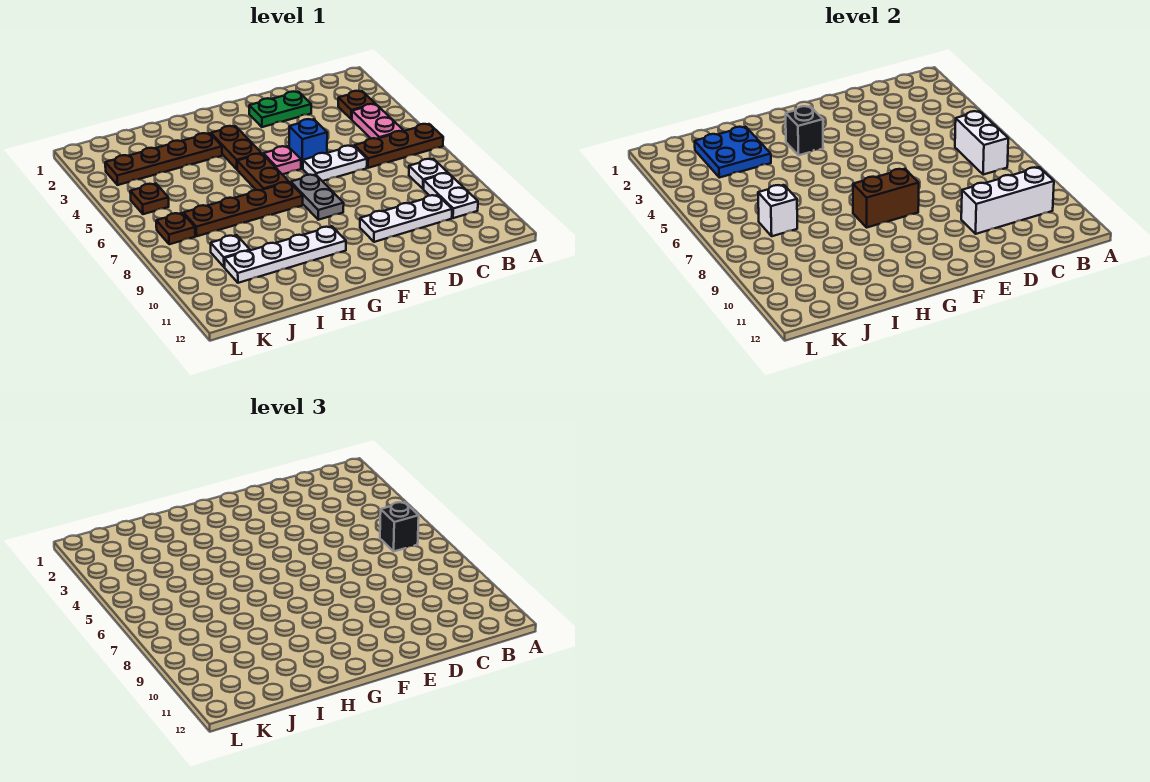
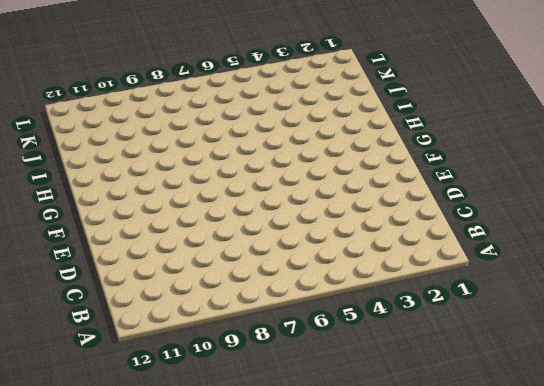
none -> brown 1x3 plate [355,124,443,168]
none -> brown 1x1 plate [338,91,375,119]
none -> pink 1x2 plate [352,104,404,139]

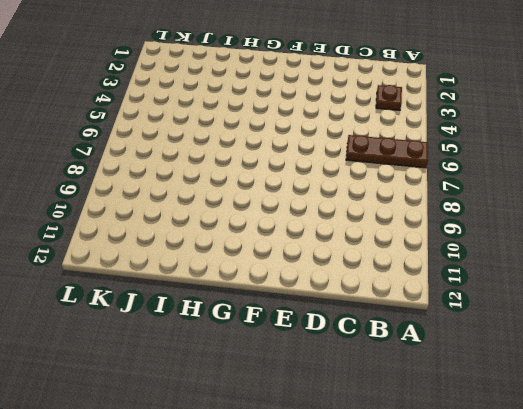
none -> pink 1x2 plate [352,104,404,139]
none -> white 1x1 plate [409,159,448,189]
none -> white 1x2 plate [424,173,478,218]

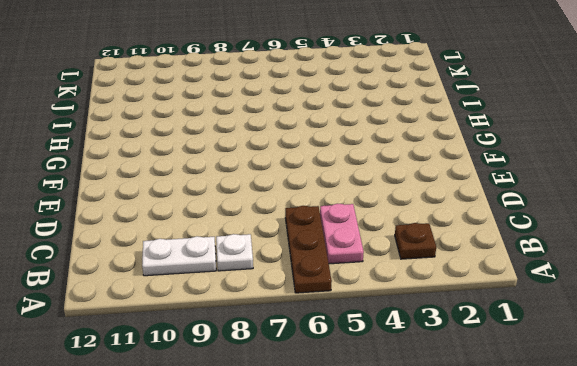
pink 1x2 plate [320,204,364,264] -> pink 1x2 plate turned to [352,104,404,139]
none -> white 1x3 plate [360,195,452,242]
none -> green 1x2 plate [249,91,311,127]
none -> white 1x2 plate [303,146,367,181]

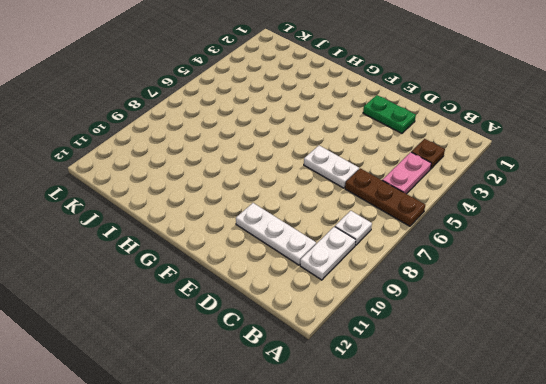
none -> blue 1x1 brick [289,119,327,169]
none -> pink 1x1 plate [263,146,301,174]
none -> grey 1x2 plate [291,174,344,220]

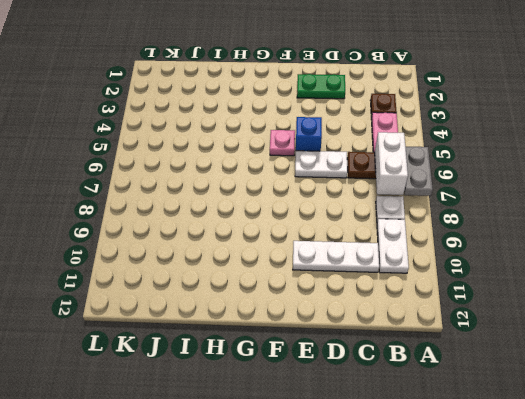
grey 1x2 plate [404,146,433,196] -> grey 1x2 plate moved to [291,174,344,220]
none -> brown 1x2 plate [211,126,261,169]
none -> brown 1x2 plate [237,154,289,190]
none -> brown 1x4 plate [184,182,303,236]

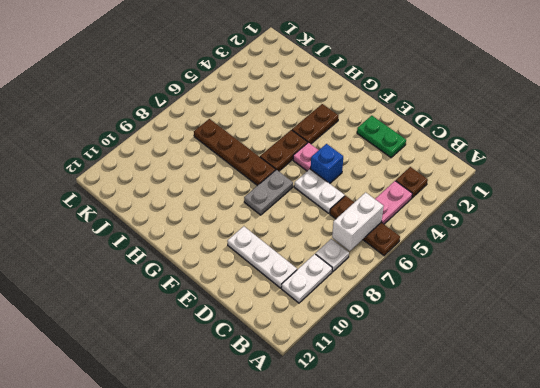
none -> white 1x4 plate [224,226,346,283]
none -> brown 1x4 plate [105,133,222,185]
none -> white 1x1 plate [211,235,250,267]

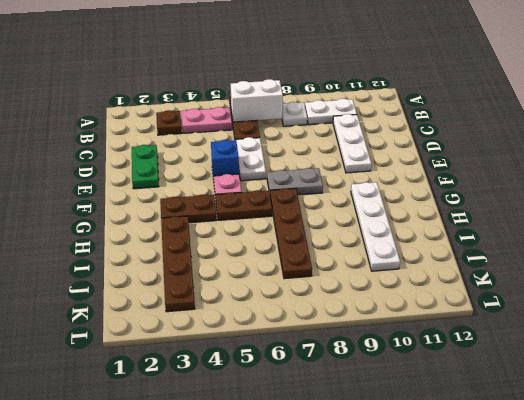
none -> white 1x1 plate [211,235,250,267]
none -> brown 1x1 plate [130,184,169,214]
none -> brown 1x1 plate [156,213,195,244]

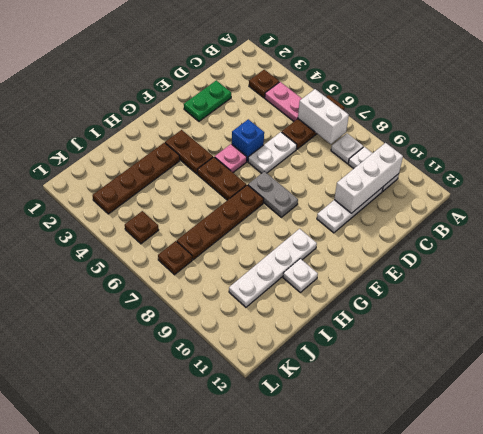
white 1x1 plate [283,259,318,292] -> white 1x1 plate moved to [211,235,250,267]
none -> brown 1x2 brick [853,169,919,227]
none -> black 1x1 brick [786,106,823,155]
none -> blue 2x2 plate [695,127,771,178]

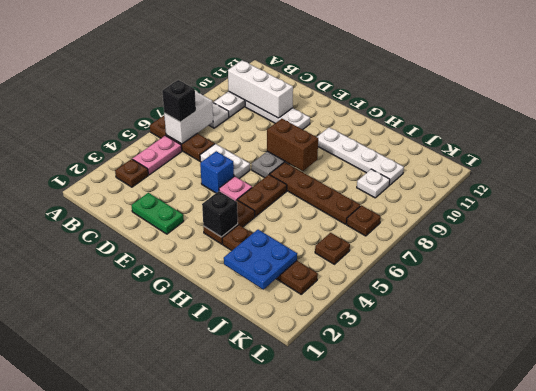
none -> white 1x1 brick [758,185,797,236]

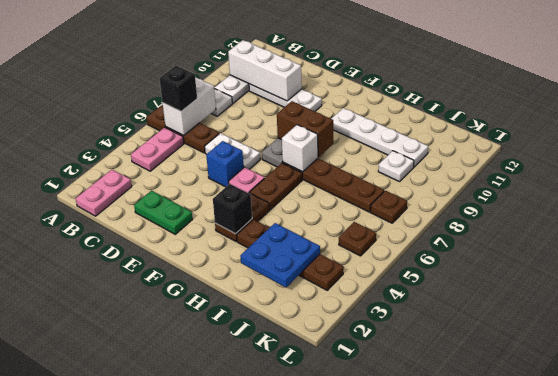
pink 1x2 plate [76,170,132,216] -> none
white 1x1 brick [282,125,318,172] -> white 1x1 brick moved to [758,185,797,236]
none -> brown 1x1 plate [338,91,375,119]

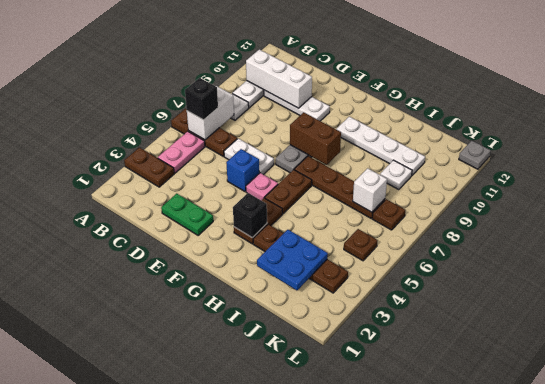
brown 1x2 plate [124,148,174,187] -> brown 1x1 plate [338,91,375,119]
grey 1x1 plate [459,141,491,169] -> none

